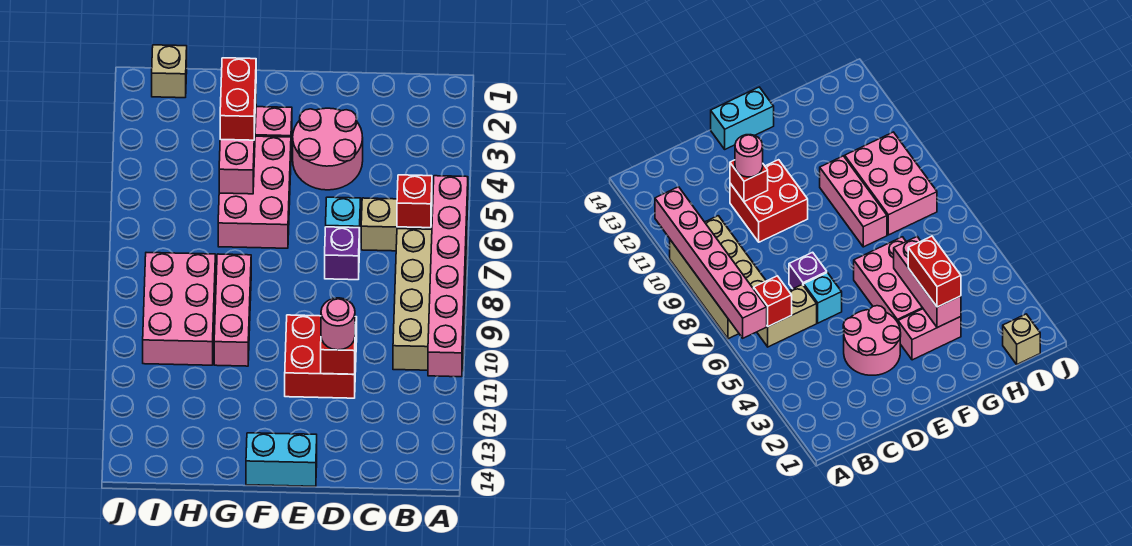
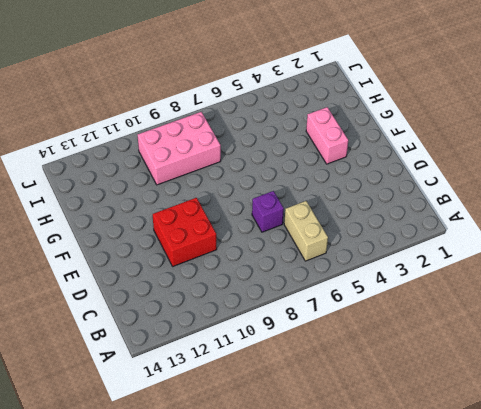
none -> tan 2x4 brick [393,229,467,371]
none -> pink 2x2 round brick [293,108,363,190]
none -> cyan 1x1 brick [326,197,361,228]

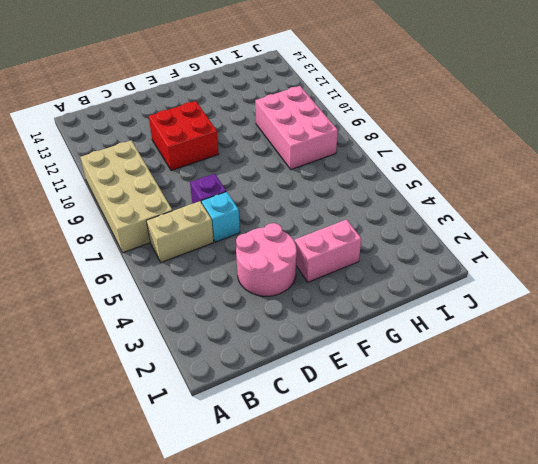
none -> cyan 1x2 brick [246,433,317,486]
none -> pink 2x3 brick [218,136,291,248]
none -> pink 1x3 brick [214,254,251,366]

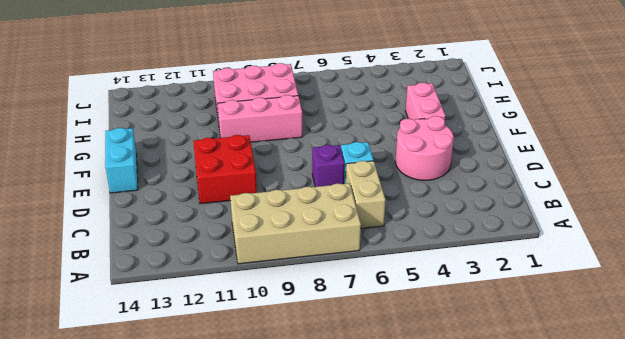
none -> pink 2x3 brick [218,136,291,248]
none -> tan 1x1 brick [152,45,187,98]
none -> pink 1x6 brick [428,176,468,377]

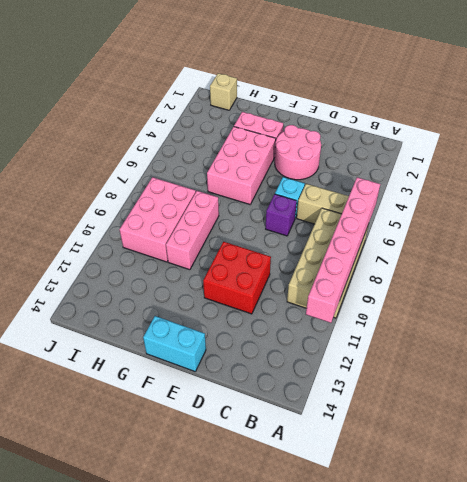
none -> red 1x1 brick [397,175,432,228]
none -> red 1x1 brick [321,323,356,374]
none -> pink 1x3 brick [219,103,256,194]

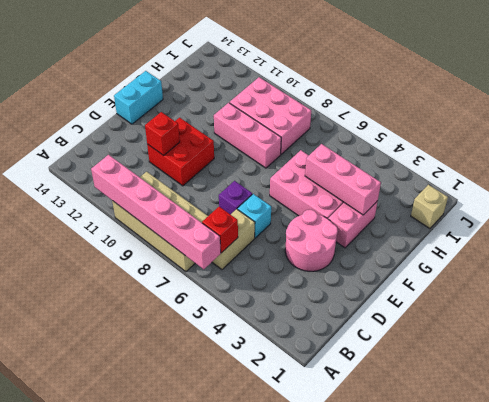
none -> pink 1x1 round brick [321,298,355,350]
none -> red 1x2 brick [220,58,256,140]

